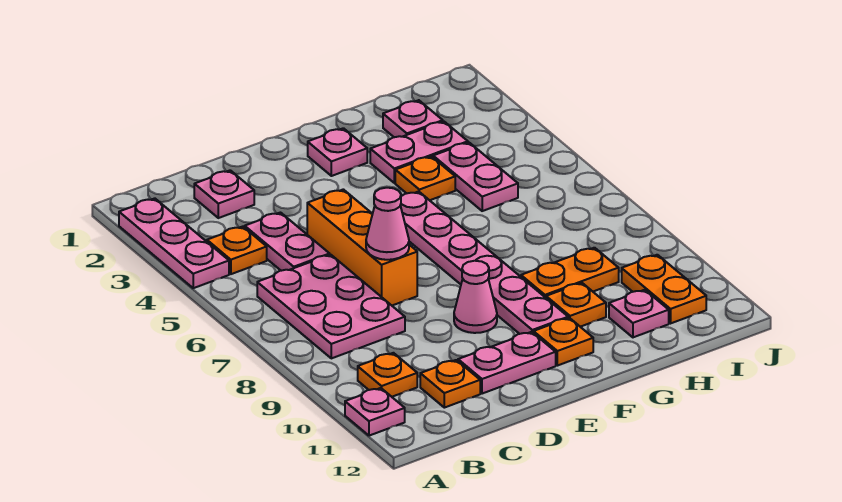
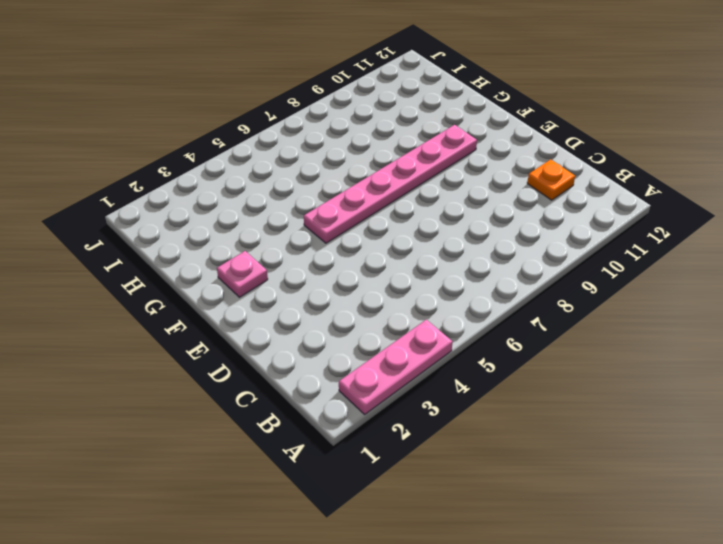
none -> pink 1x1 plate [345,388,405,436]
none -> orange 1x1 plate [207,227,267,274]
none -> pink 2x3 plate [257,255,405,358]

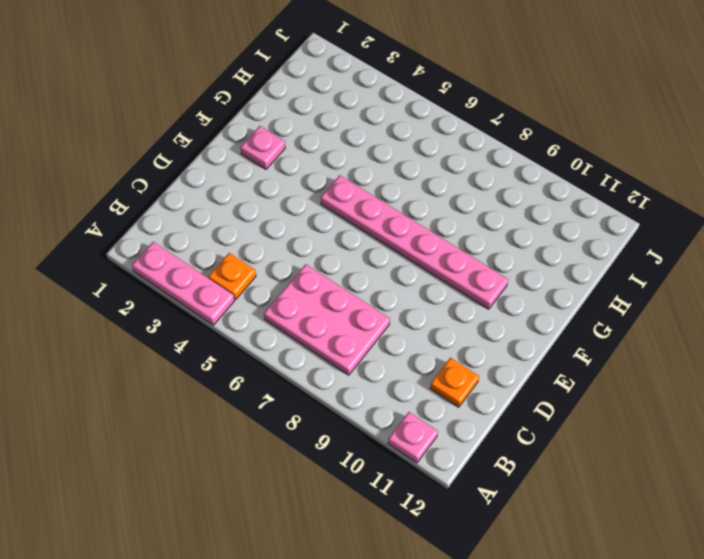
none -> orange 1x1 plate [358,353,417,397]
none -> pink 1x1 plate [194,170,254,218]
none -> pink 1x2 plate [245,213,330,271]

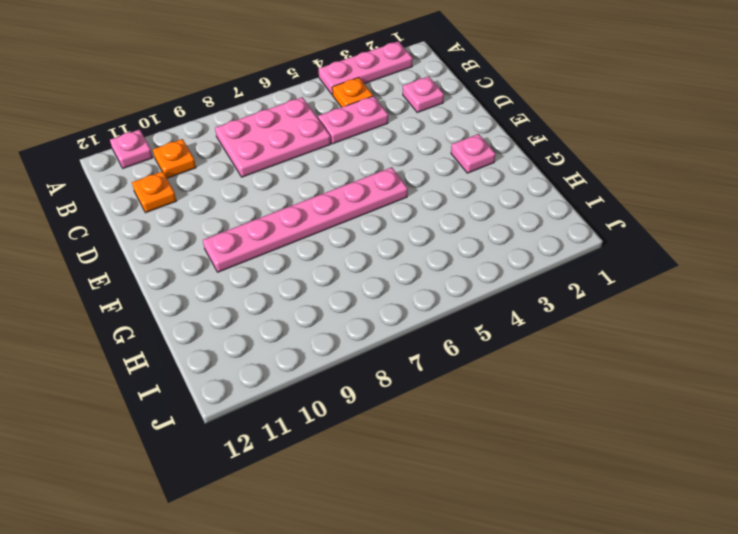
none -> orange 1x3 brick [307,189,417,305]
none -> pink 1x2 plate [458,332,556,394]
none -> pink 1x1 cone [454,261,497,333]

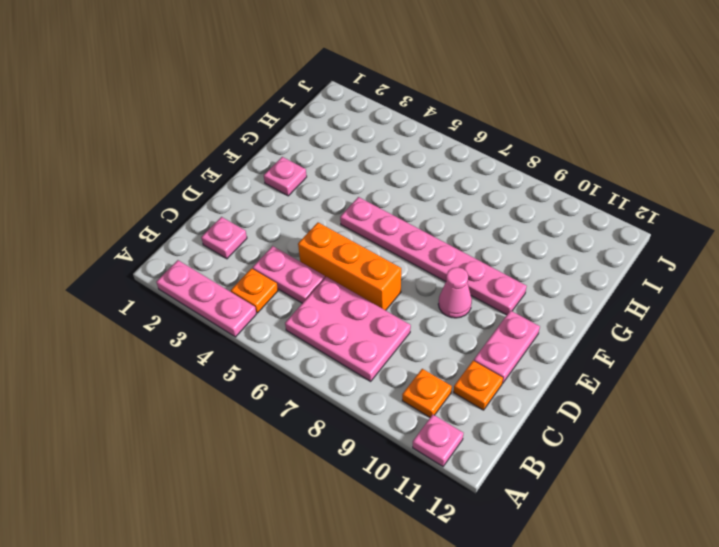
none -> orange 1x1 plate [534,318,593,366]
none -> pink 1x2 plate [370,121,468,183]
none -> orange 1x1 plate [395,156,455,200]

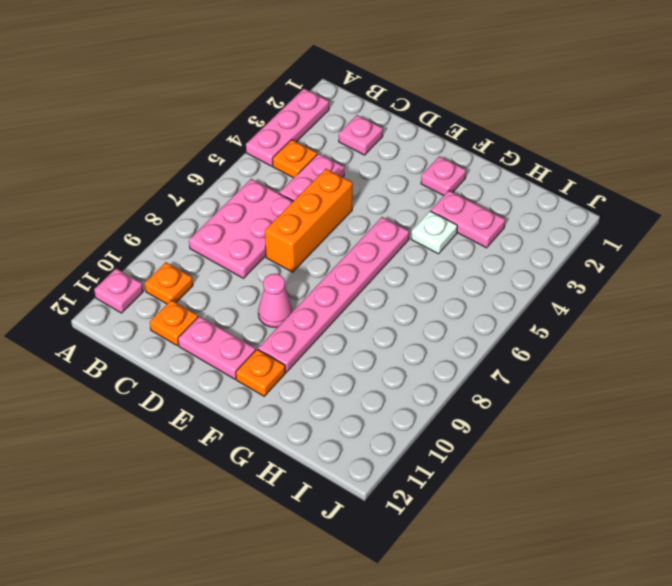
white 1x1 plate [411,211,457,254] -> orange 1x1 plate [395,156,455,200]
none -> orange 1x2 plate [521,248,619,298]
none -> orange 1x1 plate [546,283,606,327]
none -> pink 1x1 plate [383,100,443,137]

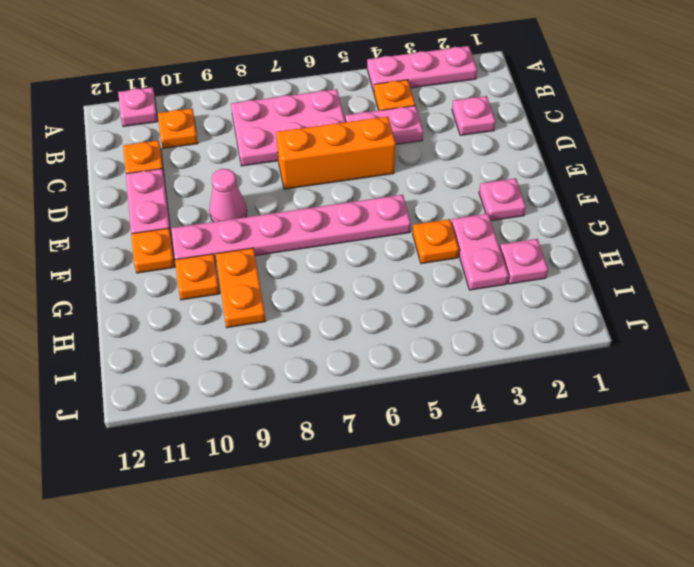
none -> pink 1x2 plate [433,142,518,211]
none -> pink 1x1 plate [609,290,669,337]
none -> orange 1x2 plate [622,255,706,323]

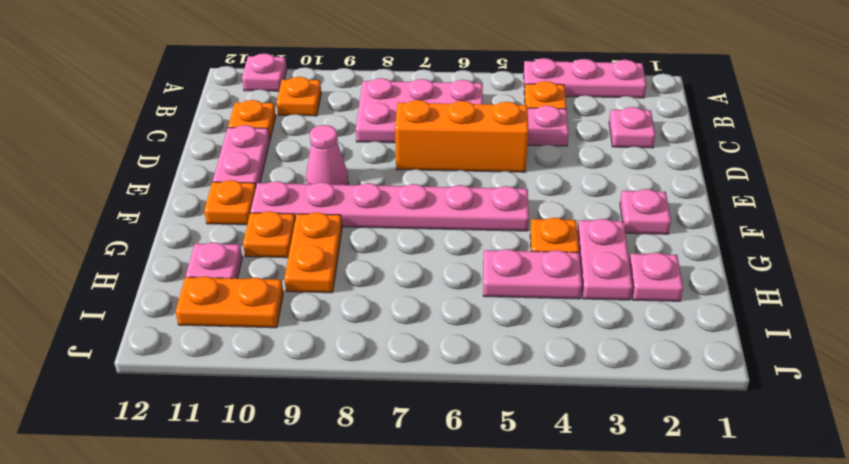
none -> pink 1x1 cone [366,188,409,260]

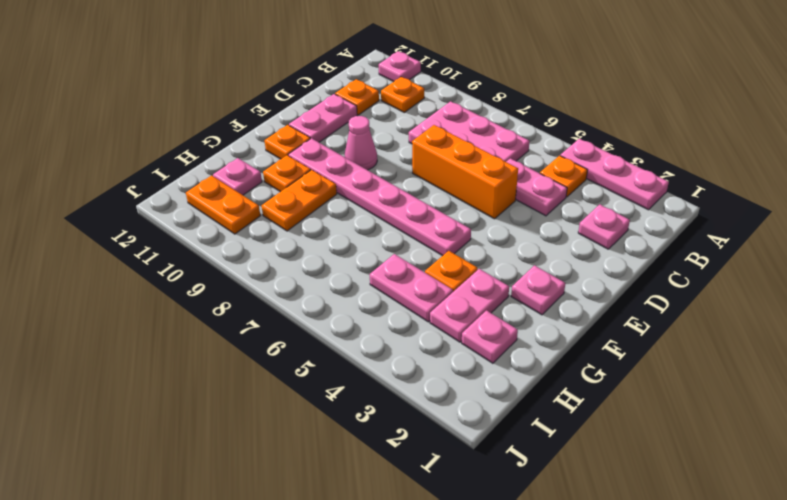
none -> pink 1x1 cone [366,188,409,260]

